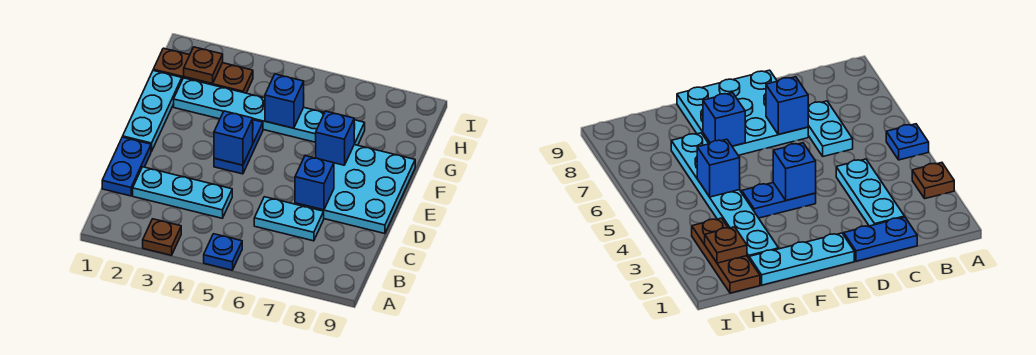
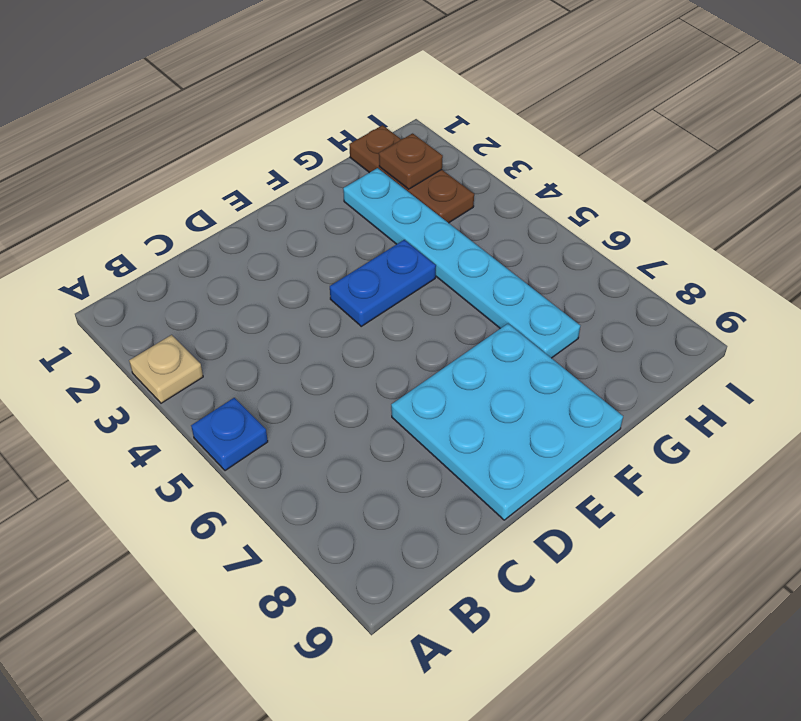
tan 1x1 plate [129,335,203,403] -> brown 1x1 plate [143,219,181,255]
none -> blue 1x2 plate [102,137,151,196]
none -> cyan 1x3 plate [133,167,232,218]
none -> cyan 1x2 plate [254,197,324,241]

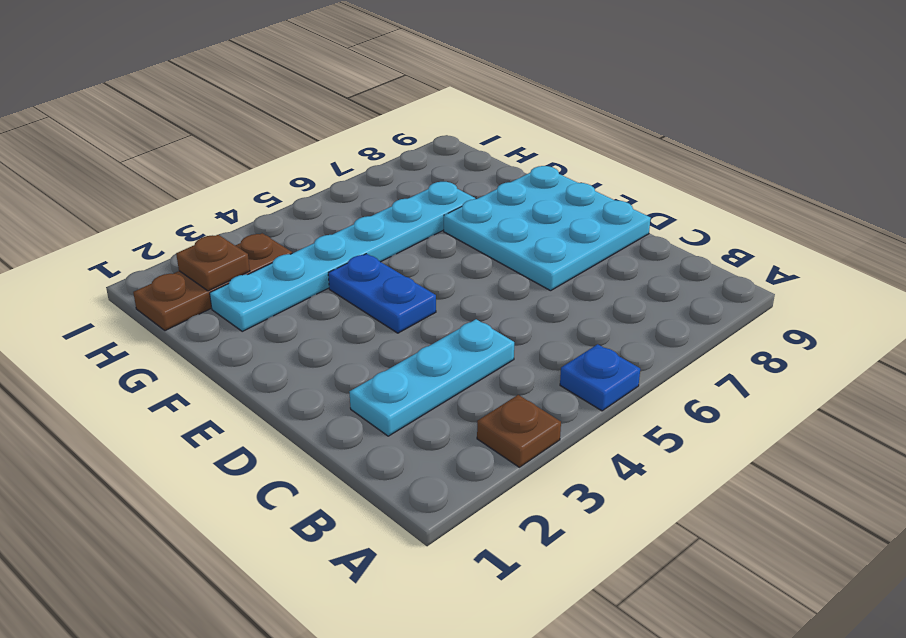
none -> blue 1x2 plate [102,137,151,196]
none -> cyan 1x2 plate [254,197,324,241]
none -> cyan 1x3 plate [123,71,182,152]

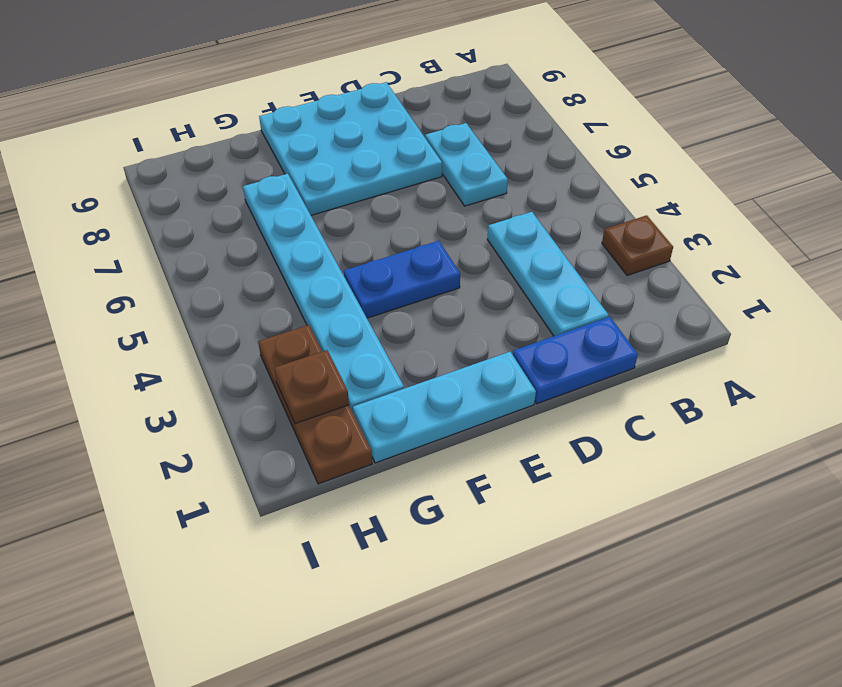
none -> blue 1x1 plate [204,234,242,270]
none -> blue 1x1 brick [295,156,334,210]
none -> blue 1x1 brick [214,111,253,165]

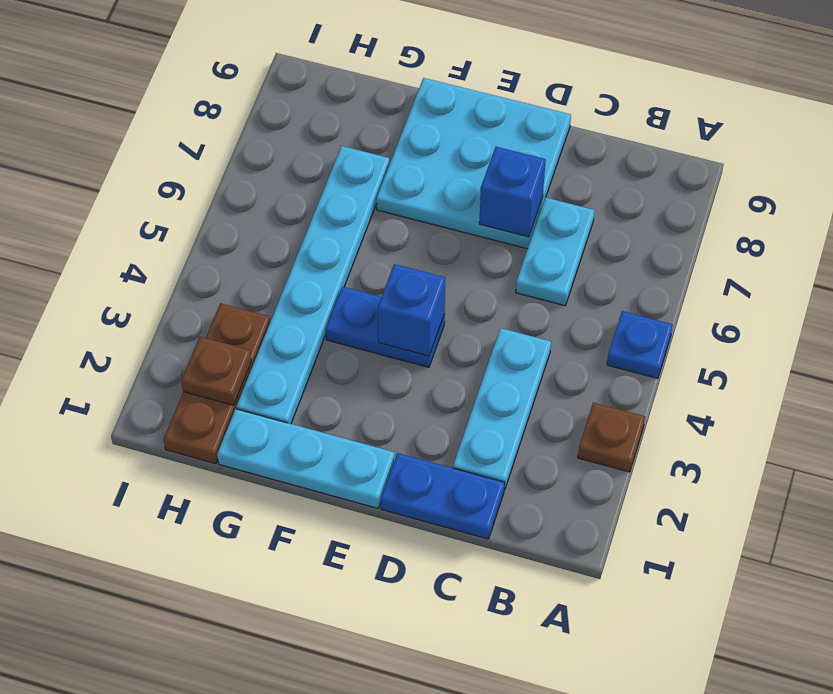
none -> blue 1x1 brick [316,111,355,165]
none -> blue 1x1 brick [265,74,304,128]

